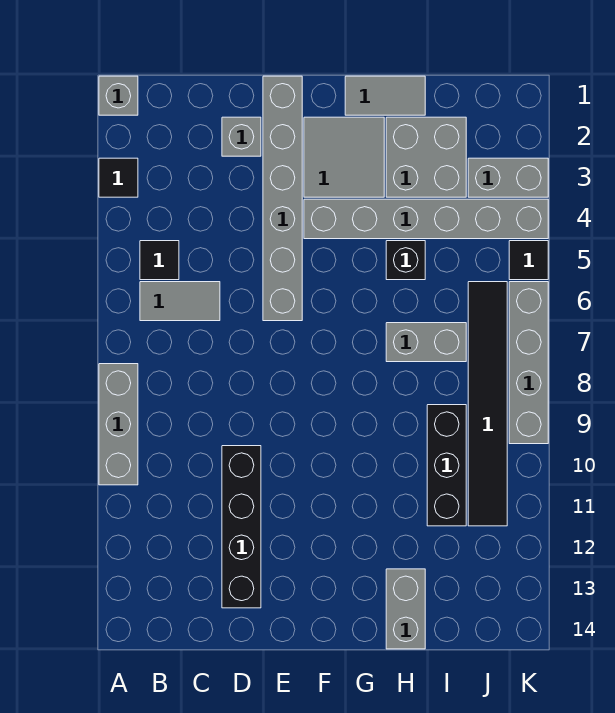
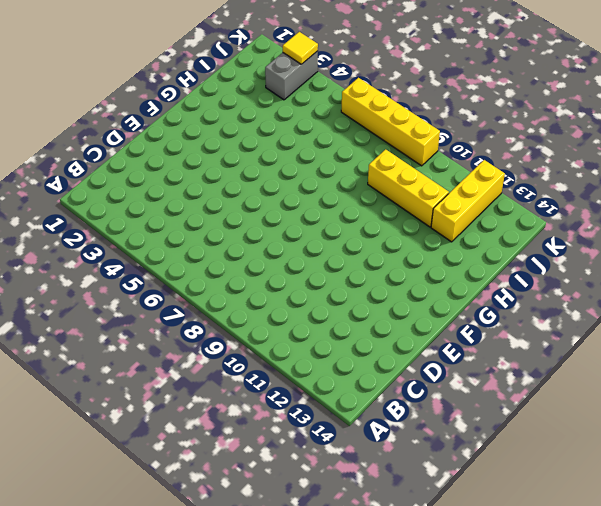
yellow 1x3 brick [368,149,449,227] -> black 1x3 brick [427,405,466,526]
yellow 1x3 brick [431,160,505,242] -> none
yellow 1x1 tile [283,32,318,64] -> none
yellow 1x4 brick [341,78,440,166] -> grey 1x4 brick [509,282,548,444]
none -> grey 1x1 brick [99,76,138,115]
none -> black 1x1 tile [99,158,138,197]
none -> grey 1x3 brick [99,364,138,485]

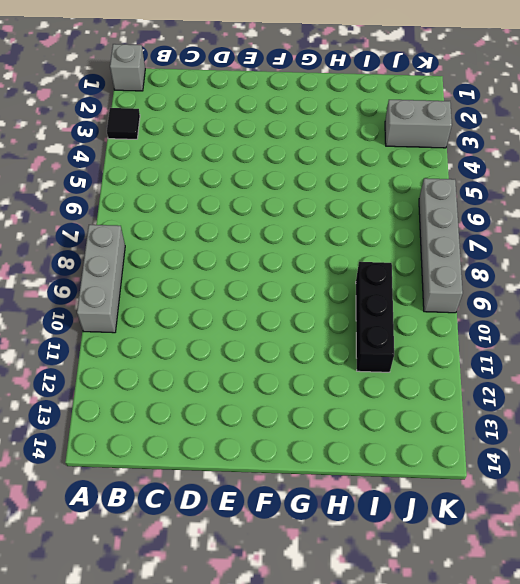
none -> black 1x1 tile [140,241,179,280]
none -> grey 1x2 tile [140,282,220,321]
none -> grey 1x1 brick [222,117,261,156]

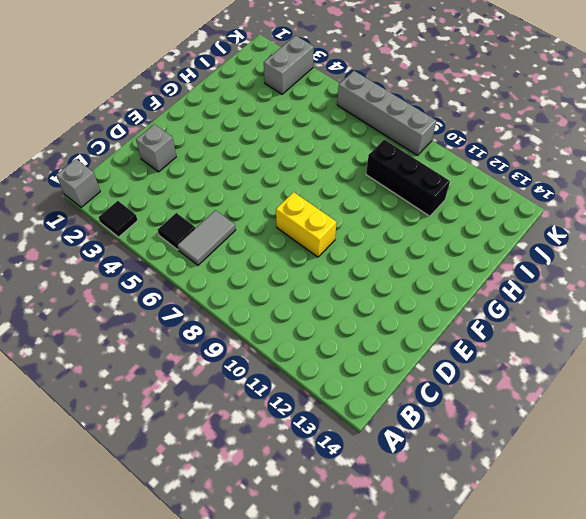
yellow 1x2 brick [276,192,336,257] -> none
none -> grey 1x3 brick [99,364,138,485]
none -> black 1x4 brick [222,446,261,608]
none -> grey 1x6 brick [263,76,302,321]

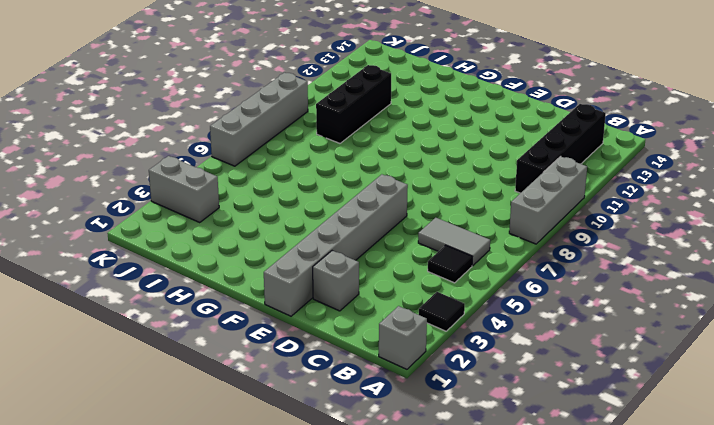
black 1x4 brick [515,104,606,193] -> black 1x4 brick moved to [222,446,261,608]
none -> grey 2x2 tile [304,117,384,197]
none -> grey 1x6 brick [304,199,548,239]
none -> grey 1x2 tile [345,76,425,115]

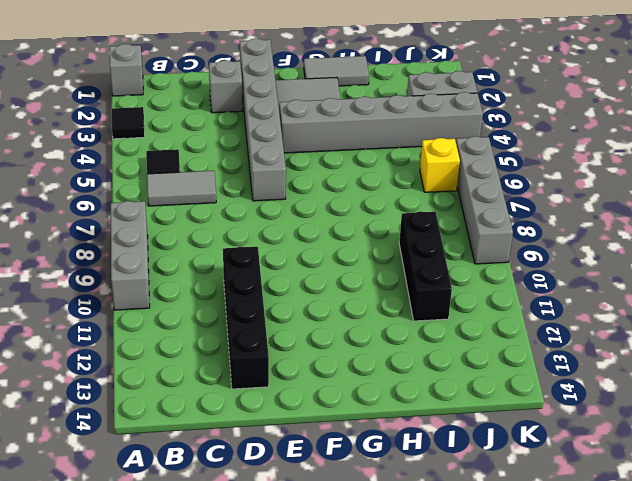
yellow 1x1 brick [420,138,460,192] -> black 1x6 tile [468,282,507,526]
none -> grey 2x2 brick [386,117,466,197]
none -> black 1x1 brick [386,241,425,280]
none -> grey 1x2 brick [386,323,466,362]

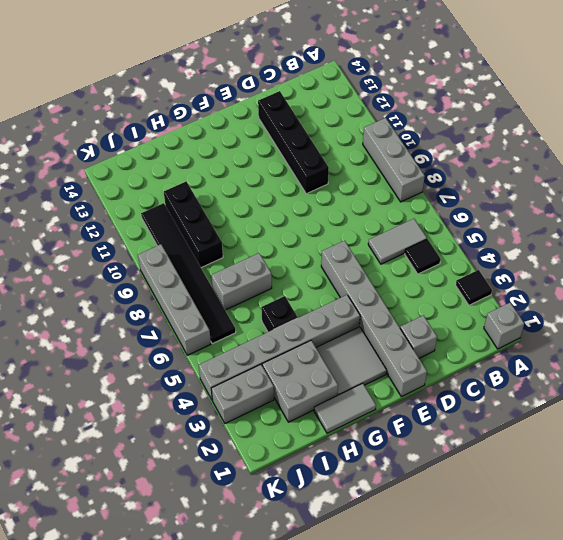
none -> grey 1x2 brick [386,569,425,649]
none -> black 1x1 tile [509,241,548,280]

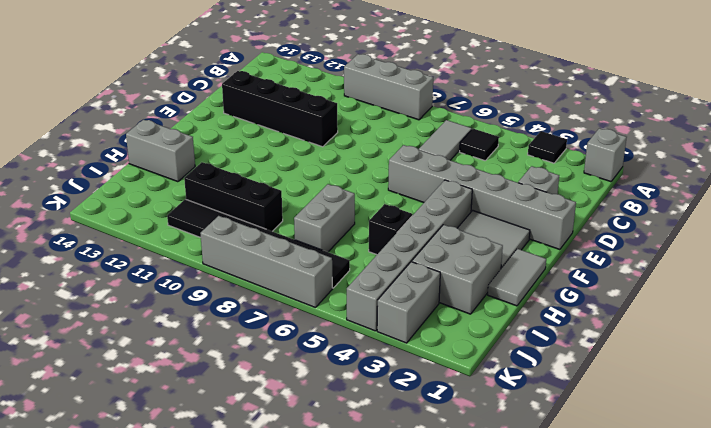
none -> black 1x1 tile [509,241,548,280]

